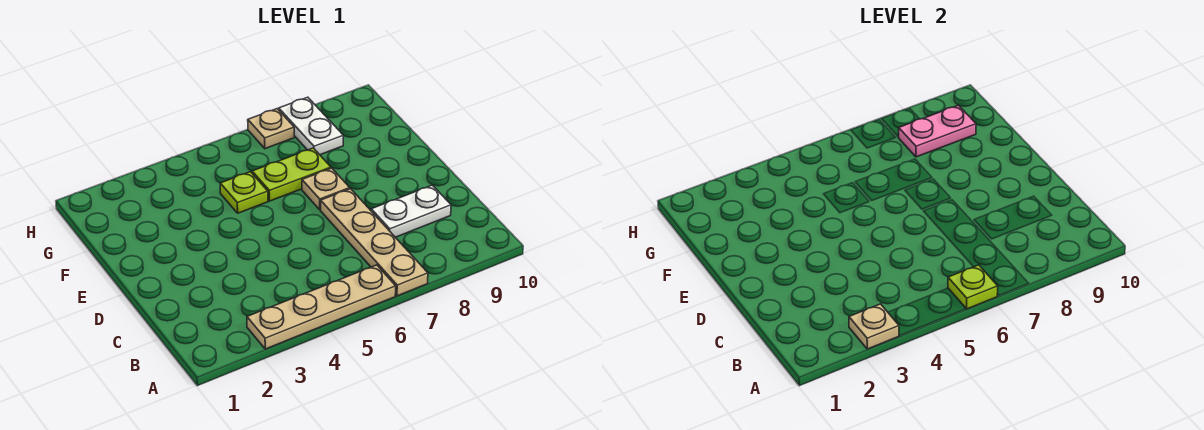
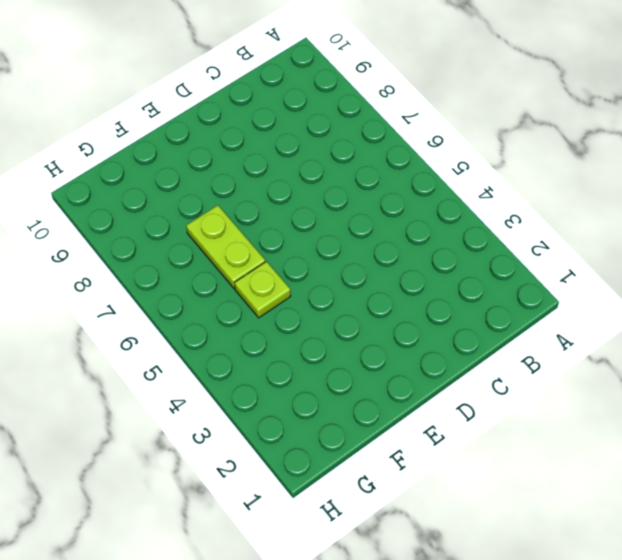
none -> tan 1x4 plate [247,265,396,349]
none -> tan 1x4 plate [321,189,428,296]

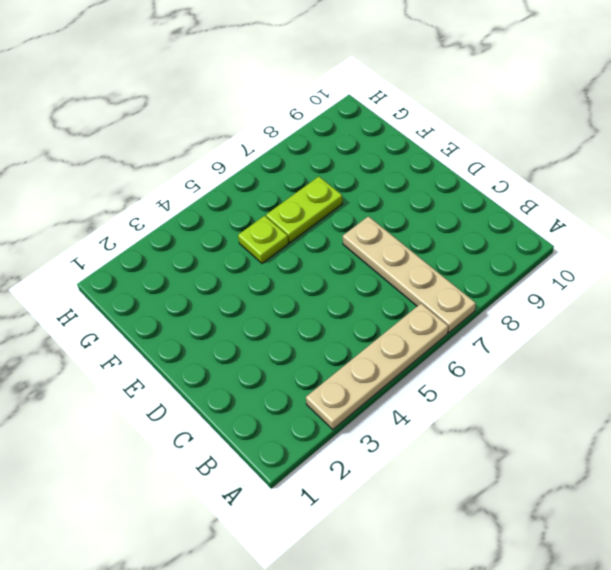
none -> white 1x2 plate [371,185,451,237]
none -> tan 1x1 plate [302,168,350,210]

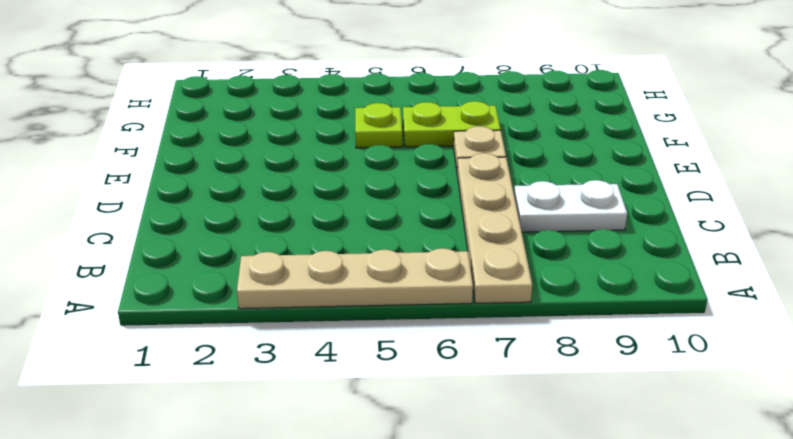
none -> white 1x2 plate [279,97,343,155]
none -> tan 1x1 plate [248,109,294,149]

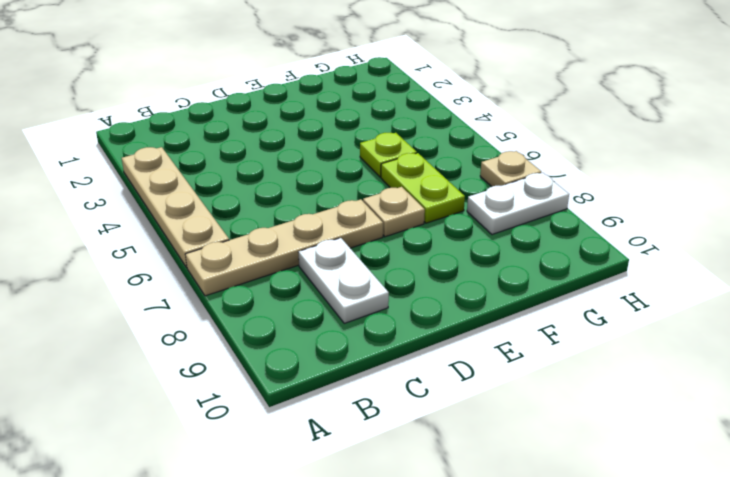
none -> tan 1x1 plate [849,304,899,349]
none -> lime 1x1 plate [948,265,998,309]

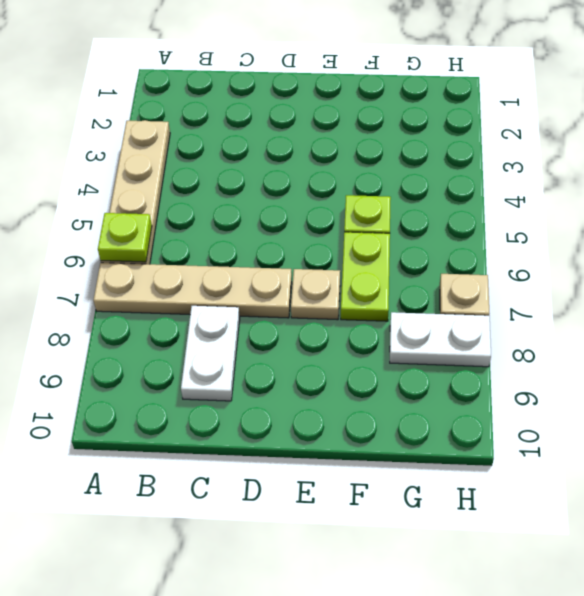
none -> tan 1x1 plate [849,304,899,349]
none -> pink 1x2 plate [899,105,976,157]

